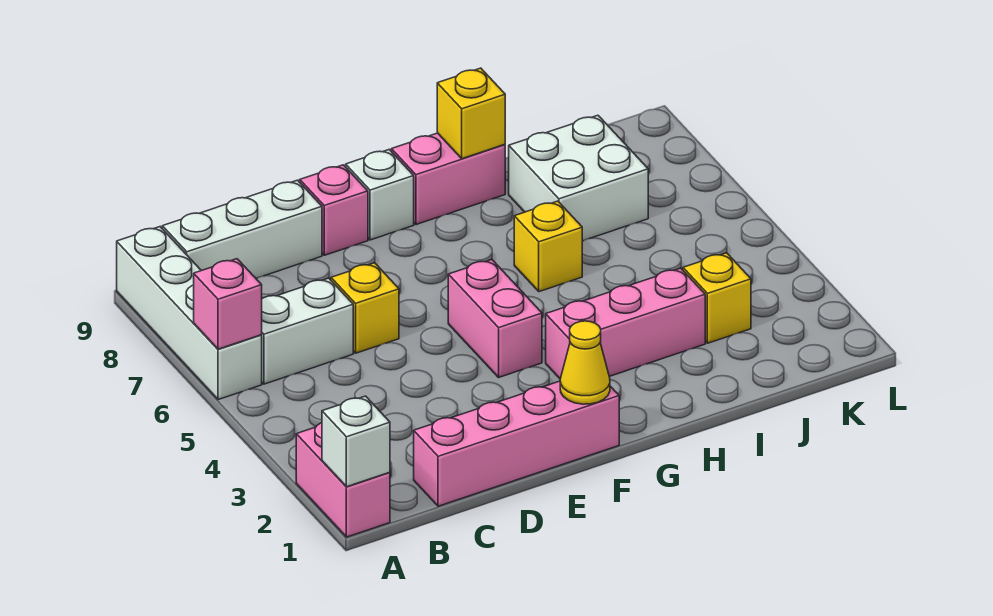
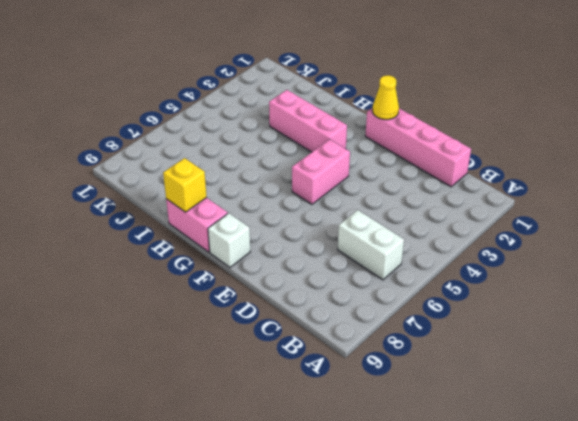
none -> pink 1x2 brick [296,423,390,537]
none -> white 1x4 brick [117,227,262,400]
none -> white 1x3 brick [162,180,322,278]

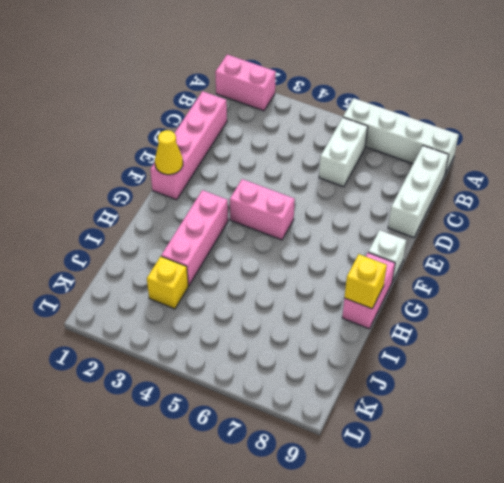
none -> yellow 1x1 brick [331,263,399,353]
none -> pink 1x1 brick [300,165,368,255]
none -> yellow 1x1 brick [514,201,582,292]

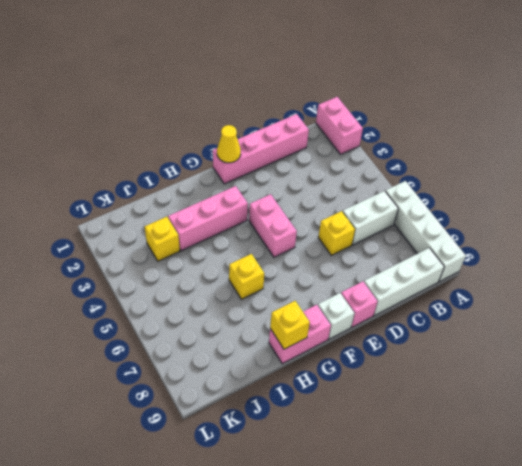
none -> white 2x2 brick [509,115,648,241]
none -> white 1x1 brick [322,396,390,487]
none -> pink 1x1 brick [194,259,262,349]

